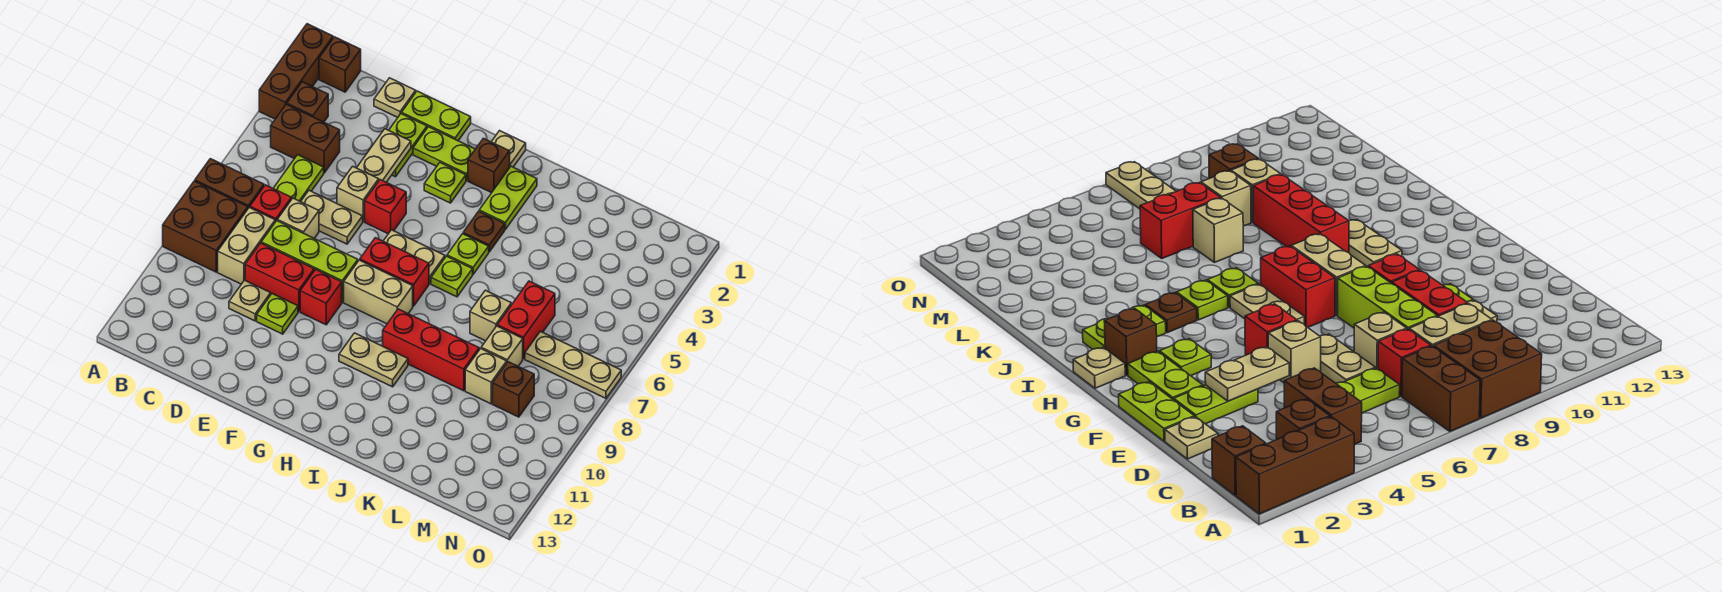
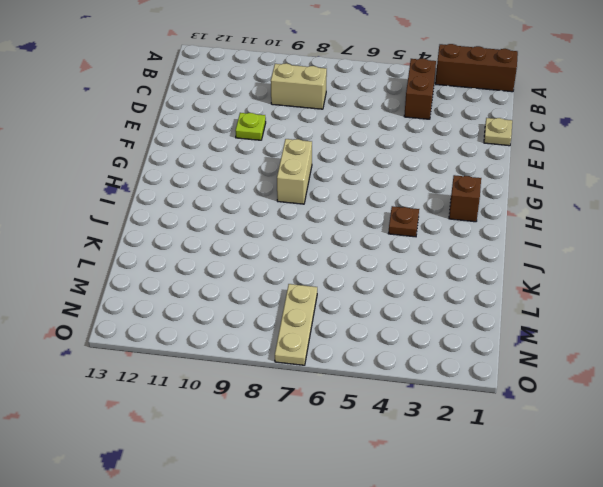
none -> brown 1x2 brick [195,159,264,208]
none -> brown 2x2 brick [163,181,248,272]
none -> brown 1x1 brick [319,37,361,92]
none -> brown 1x1 brick [287,82,328,122]

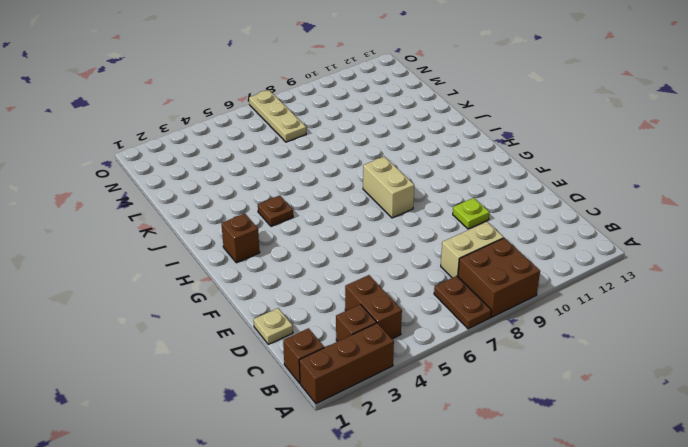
brown 1x2 plate [434,276,491,329] -> brown 1x2 brick [195,159,264,208]
none -> lime 1x2 plate [273,155,324,202]
none -> red 1x1 brick [250,185,291,222]
none -> tan 1x2 plate [301,190,363,244]
none -> tan 1x1 brick [277,198,319,238]

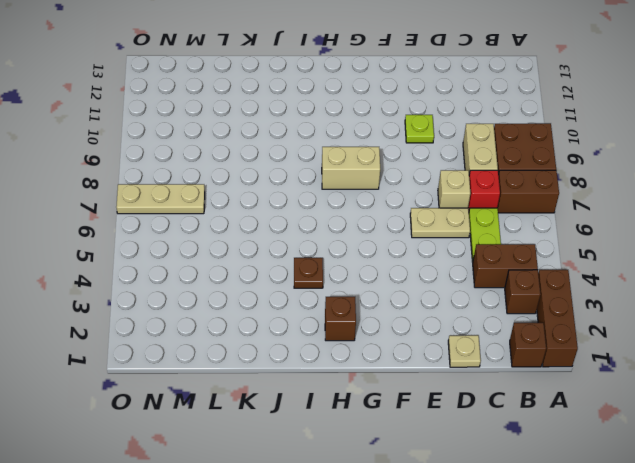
none -> lime 1x3 brick [261,221,358,302]
none -> red 1x2 brick [245,243,314,312]
none -> tan 1x1 plate [229,280,271,321]
none -> lime 1x2 plate [402,91,471,141]

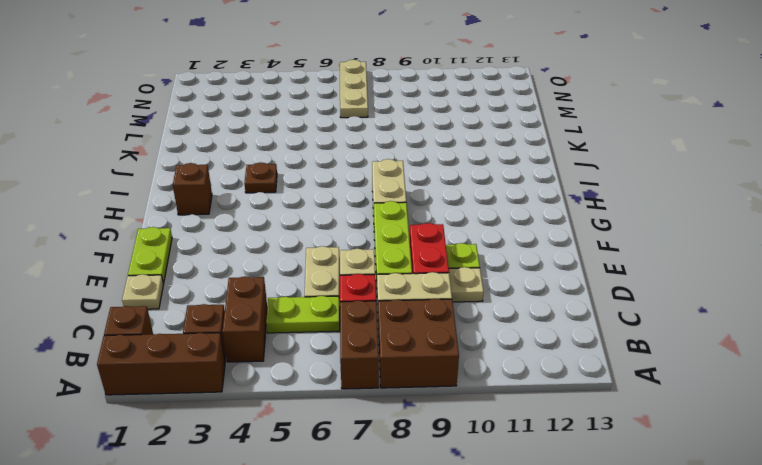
none -> lime 1x2 plate [389,114,427,177]
none -> tan 1x1 brick [337,166,379,222]
none -> lime 1x2 plate [413,127,475,181]
none -> red 1x1 brick [365,180,406,234]

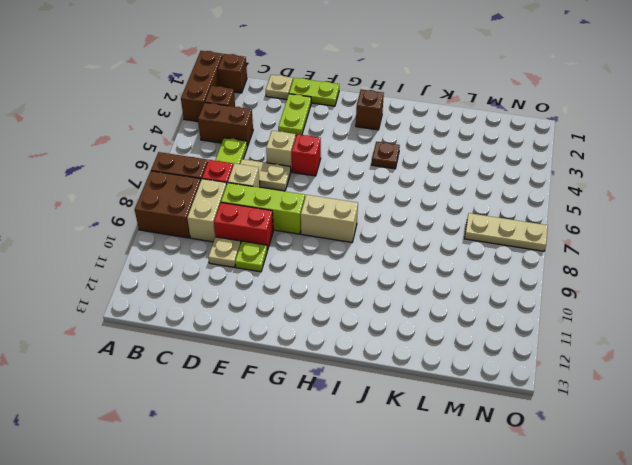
none -> lime 1x2 plate [413,127,475,181]
none -> red 1x1 brick [300,269,342,325]
none -> lime 1x1 plate [424,163,466,203]
none -> tan 1x2 plate [384,230,445,284]

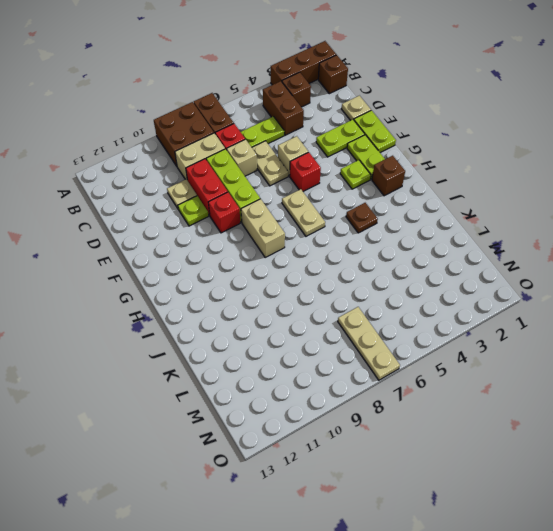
none -> red 1x2 brick [360,238,429,306]
none -> tan 1x1 plate [492,131,526,167]
none -> tan 1x2 plate [339,333,408,387]
none -> lime 1x2 plate [479,166,537,229]

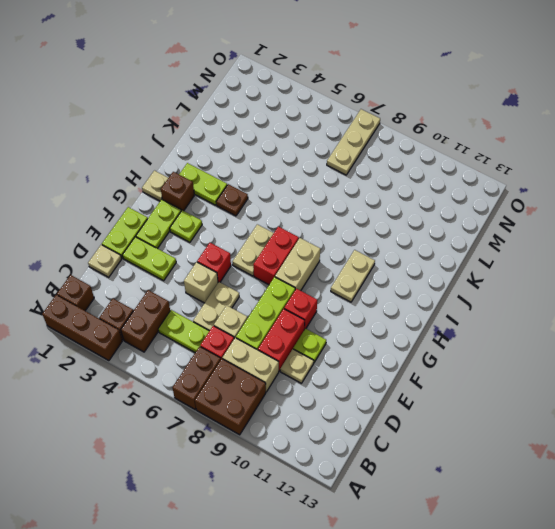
none -> lime 1x1 plate [447,234,489,274]
none -> lime 1x1 plate [431,256,473,297]
none -> red 1x3 brick [383,309,479,391]
none -> tan 1x1 brick [470,290,511,341]

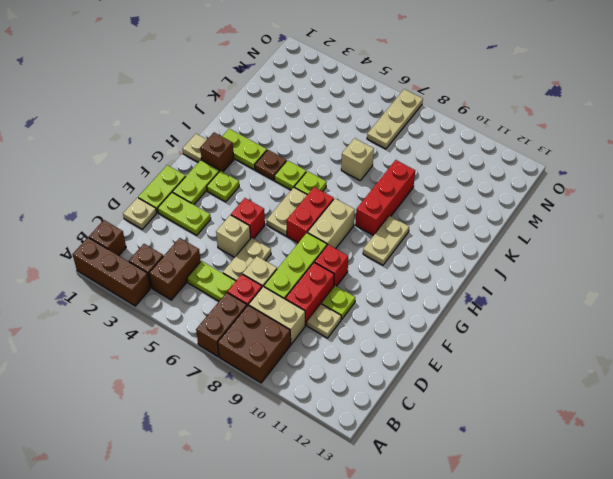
none -> red 1x2 brick [497,281,555,359]
none -> tan 1x1 brick [481,326,523,366]
none -> tan 1x1 brick [465,349,507,404]
none -> brown 1x1 brick [493,362,534,417]

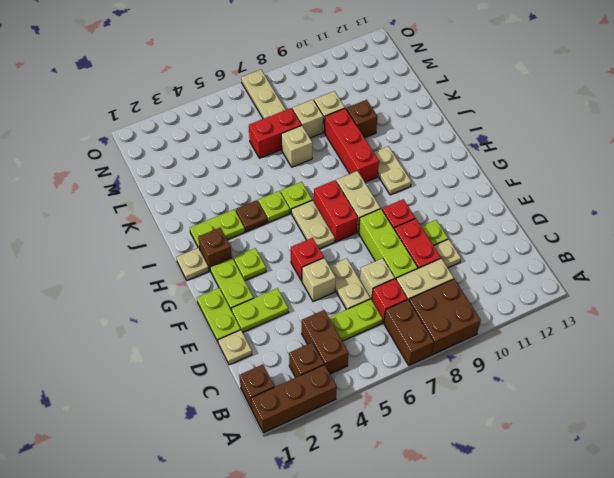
brown 1x1 brick [346,100,378,138] -> brown 1x1 brick moved to [493,362,534,417]
none -> tan 1x2 plate [357,129,411,182]

